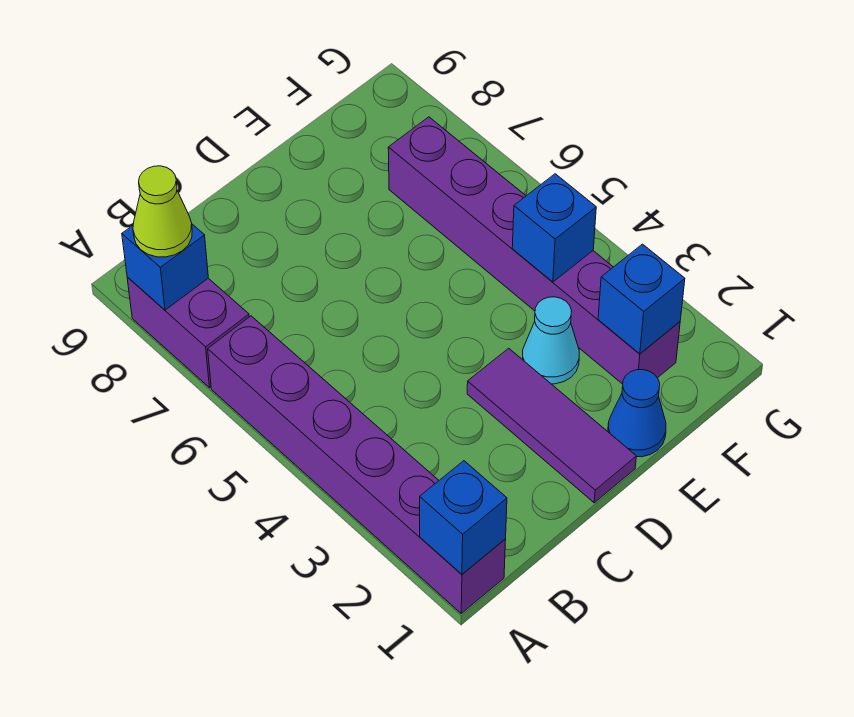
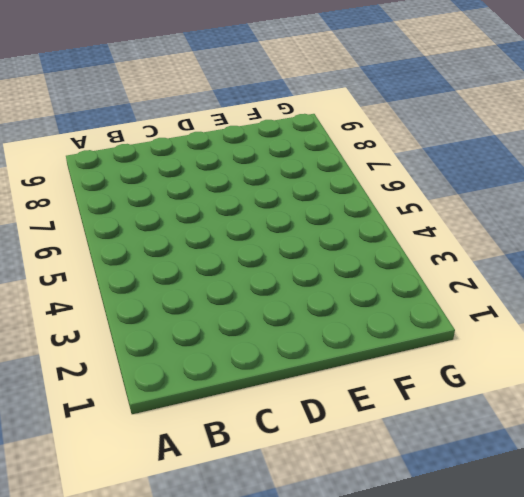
none -> purple 1x6 brick [208,316,506,613]
none -> purple 1x2 brick [127,277,249,388]

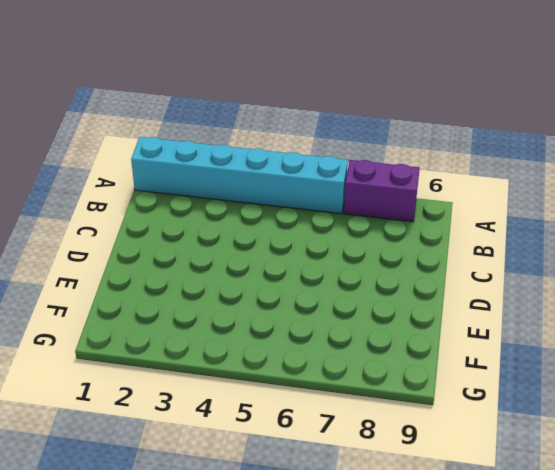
cyan 1x6 brick [131,137,348,214] -> purple 1x6 brick [208,316,506,613]
none -> purple 1x3 tile [467,348,636,503]
none -> blue 1x1 cone [608,370,666,457]

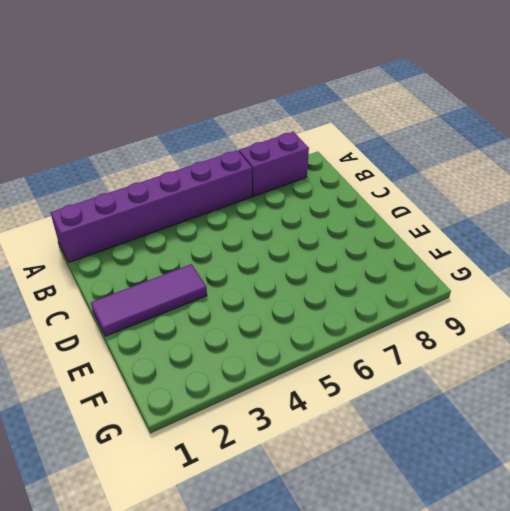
none -> blue 1x1 cone [608,370,666,457]
none -> cyan 1x1 cone [522,297,579,384]

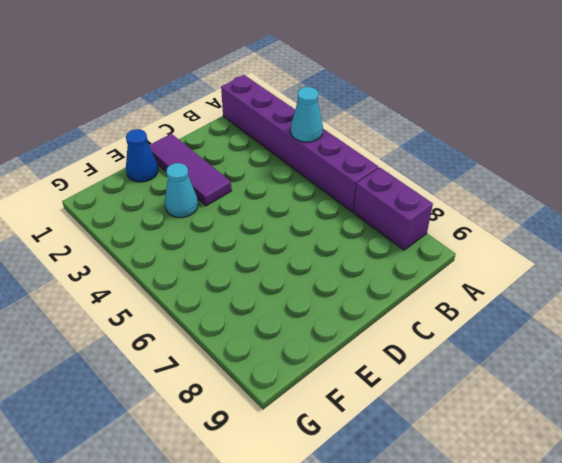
cyan 1x1 cone [291,87,323,142] -> none
none -> purple 1x6 brick [388,117,680,384]
none -> blue 1x1 brick [420,461,507,574]

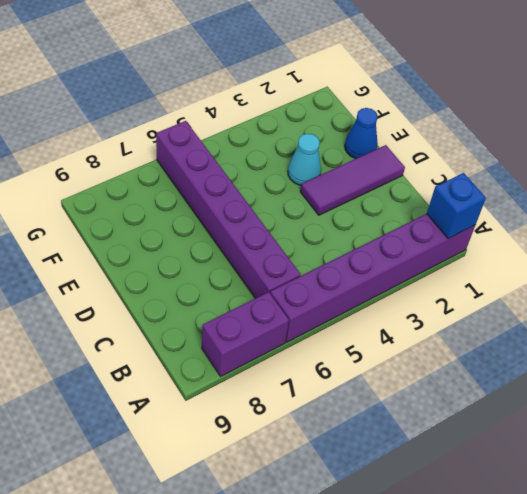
purple 1x6 brick [156,121,301,298] -> purple 1x6 brick turned to [388,117,680,384]
none -> blue 1x1 brick [122,224,208,310]
none -> blue 1x1 brick [598,244,685,354]

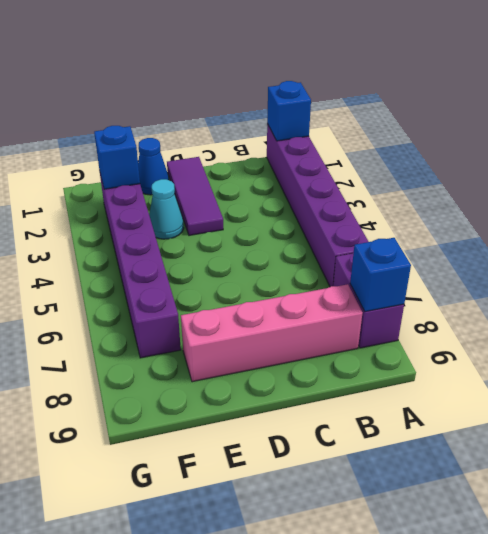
pink 1x4 brick [181,284,362,382] -> none
none -> blue 1x1 brick [512,174,596,282]
none -> lime 1x1 cone [133,166,192,257]

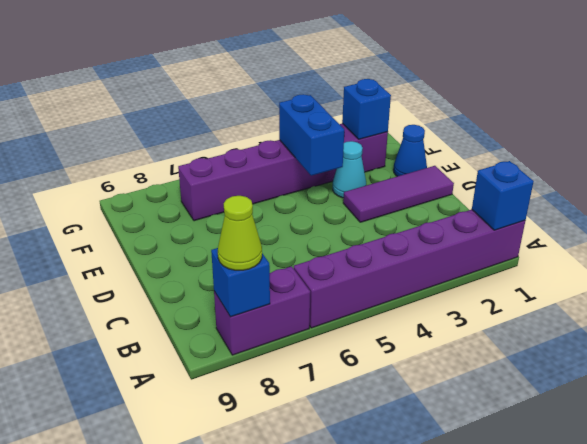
blue 1x2 brick [279,94,344,176] -> blue 1x1 brick [512,174,596,282]

